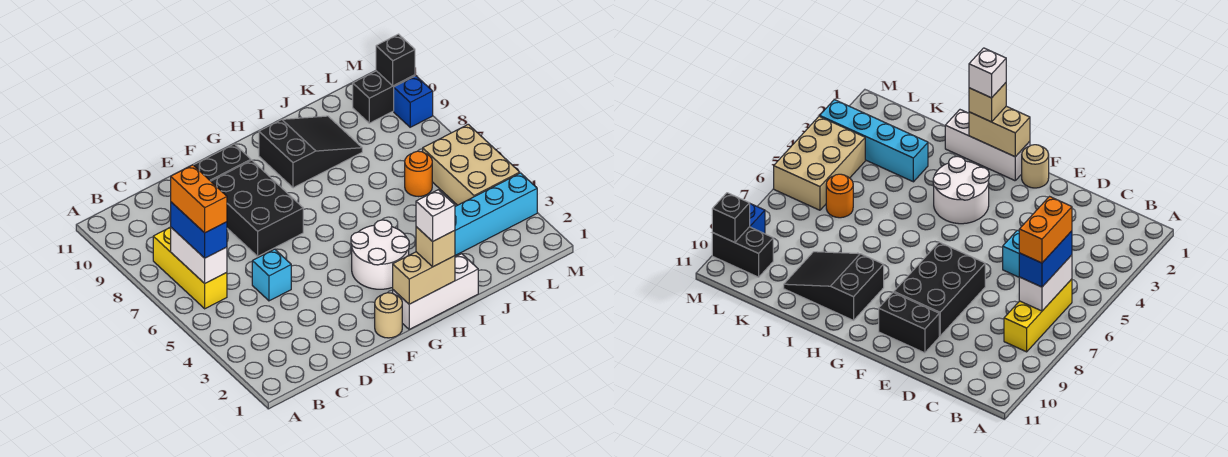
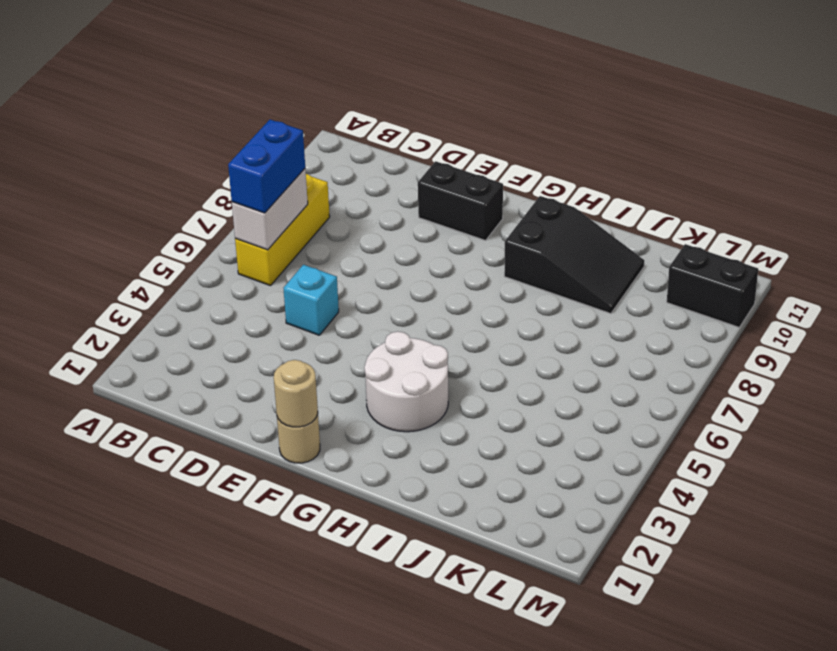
tan 1x1 round brick [274,360,318,427] -> none
none -> black 2x3 brick [211,160,303,256]
none -> white 1x3 brick [393,254,478,329]
none -> cyan 1x4 brick [455,173,537,255]

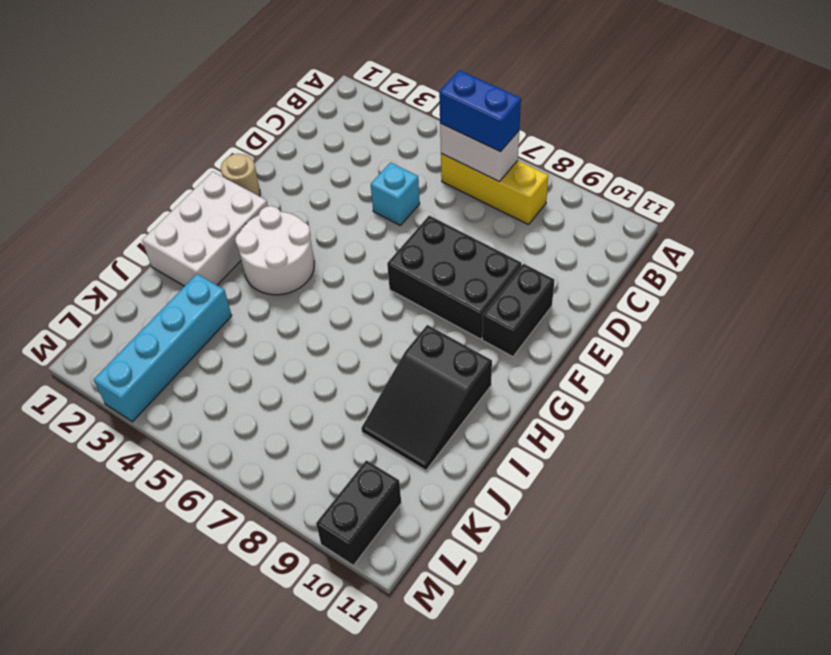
white 2x3 brick [142,171,268,286] -> white 1x3 brick [393,254,478,329]
none -> orange 1x1 round brick [405,151,432,197]
none -> tan 2x3 brick [423,124,520,205]
none -> blue 1x1 brick [394,76,433,127]

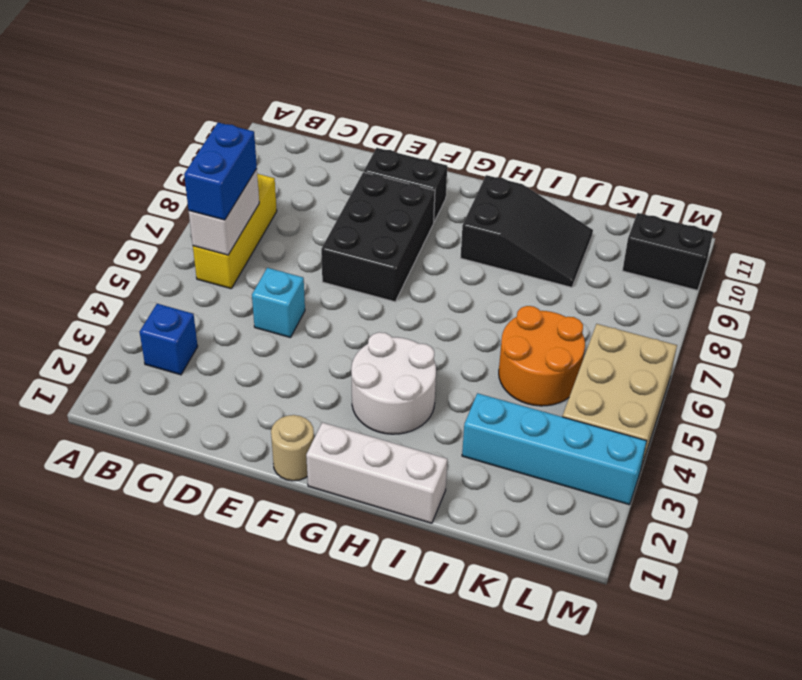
blue 1x1 brick [139,304,198,375] -> blue 1x1 brick moved to [394,76,433,127]
orange 2x2 round brick [499,306,585,406] -> orange 1x1 round brick [405,151,432,197]
none -> tan 1x2 brick [393,252,455,304]
none -> black 1x1 brick [376,34,415,86]
none -> tan 1x1 brick [416,227,455,267]

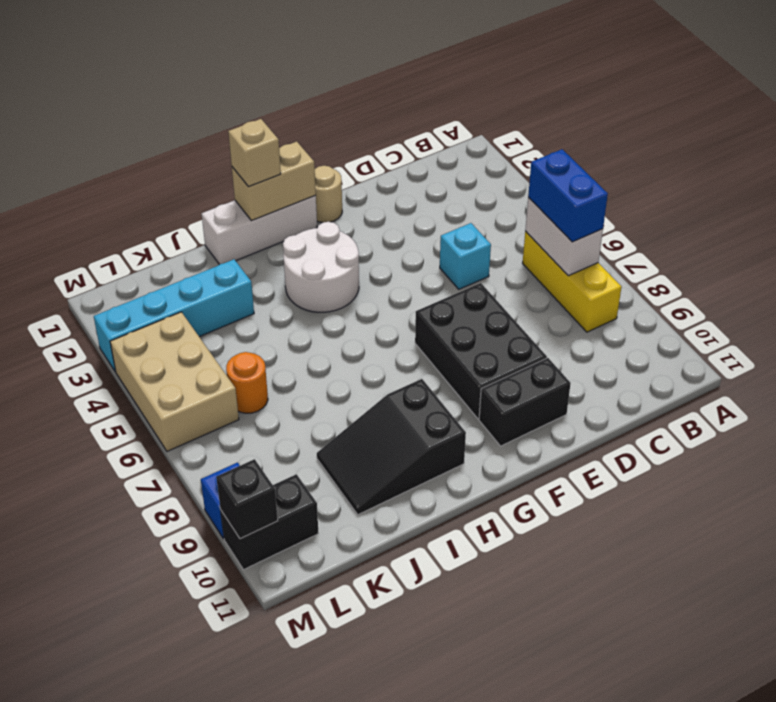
none -> orange 1x2 brick [171,165,227,233]
none -> white 1x1 brick [416,190,455,242]

